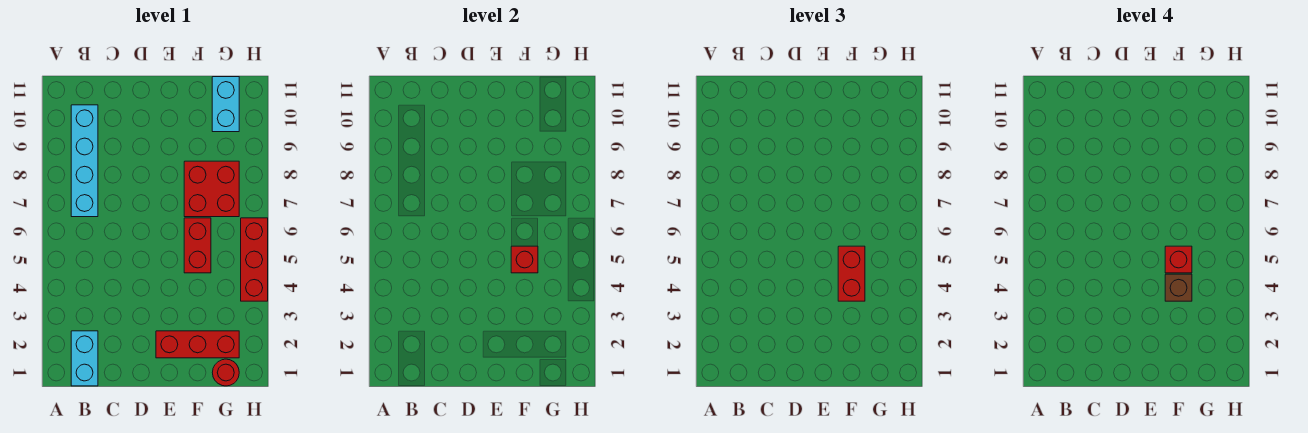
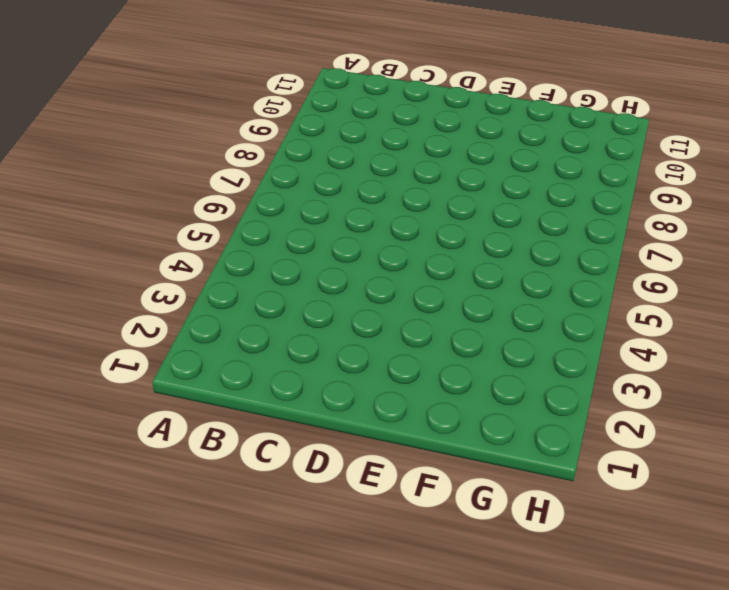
none -> cyan 1x2 brick [71,331,98,386]
none -> cyan 1x4 brick [71,105,98,217]
none -> red 1x3 brick [156,331,239,358]

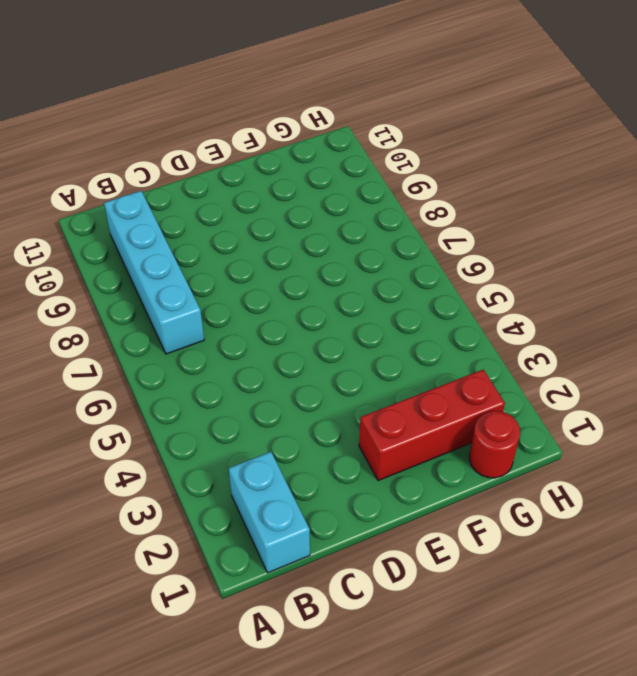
none -> red 1x2 brick [184,218,211,273]
none -> red 2x2 brick [184,161,239,217]
none -> cyan 1x2 brick [212,77,239,132]

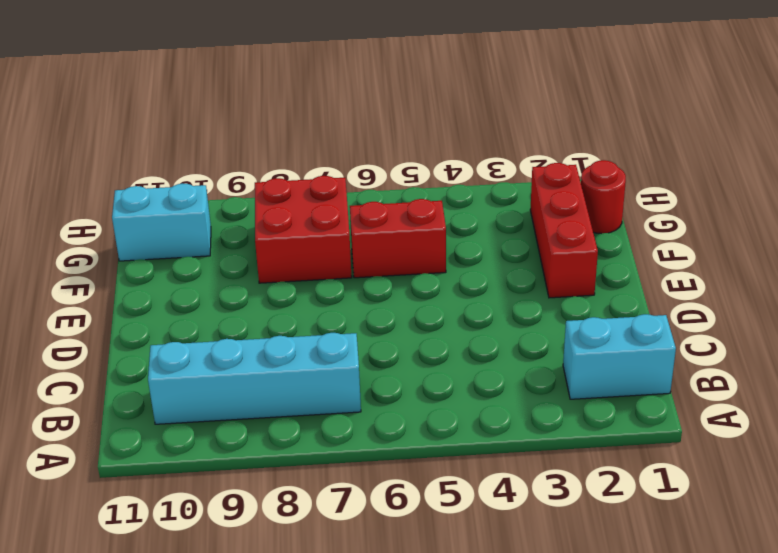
none -> red 1x3 brick [241,218,268,301]
none -> red 1x1 brick [511,246,538,273]
none -> red 1x2 brick [838,246,865,301]

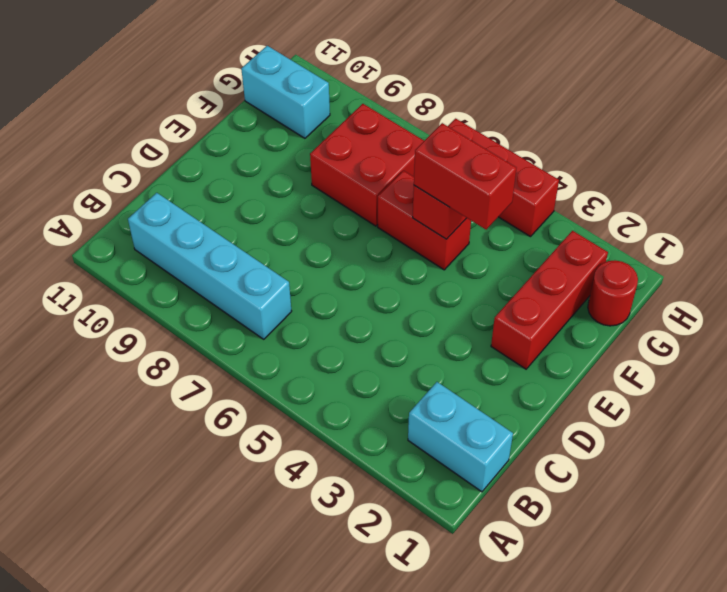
none -> brown 1x1 brick [1165,274,1192,301]
none -> red 1x1 brick [1165,246,1192,273]

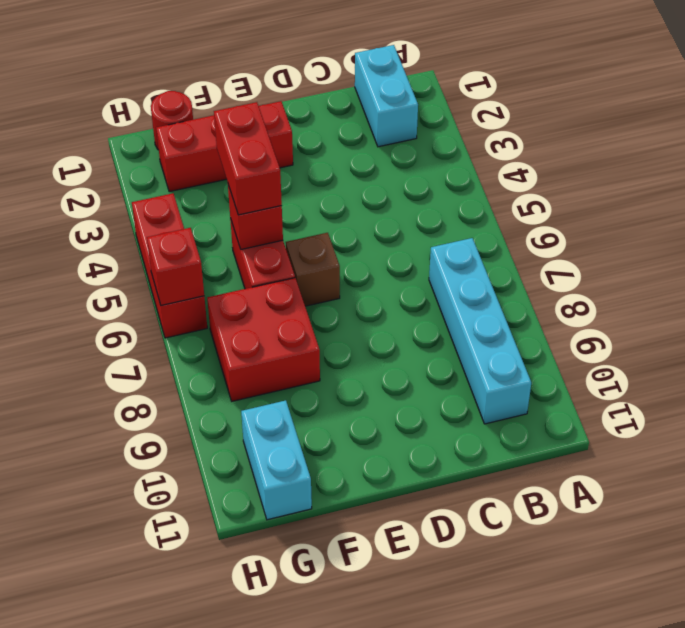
brown 1x1 brick [286,233,340,306] -> brown 1x1 brick moved to [1165,274,1192,301]
red 1x1 brick [147,228,204,305] -> red 1x1 brick moved to [1165,246,1192,273]

